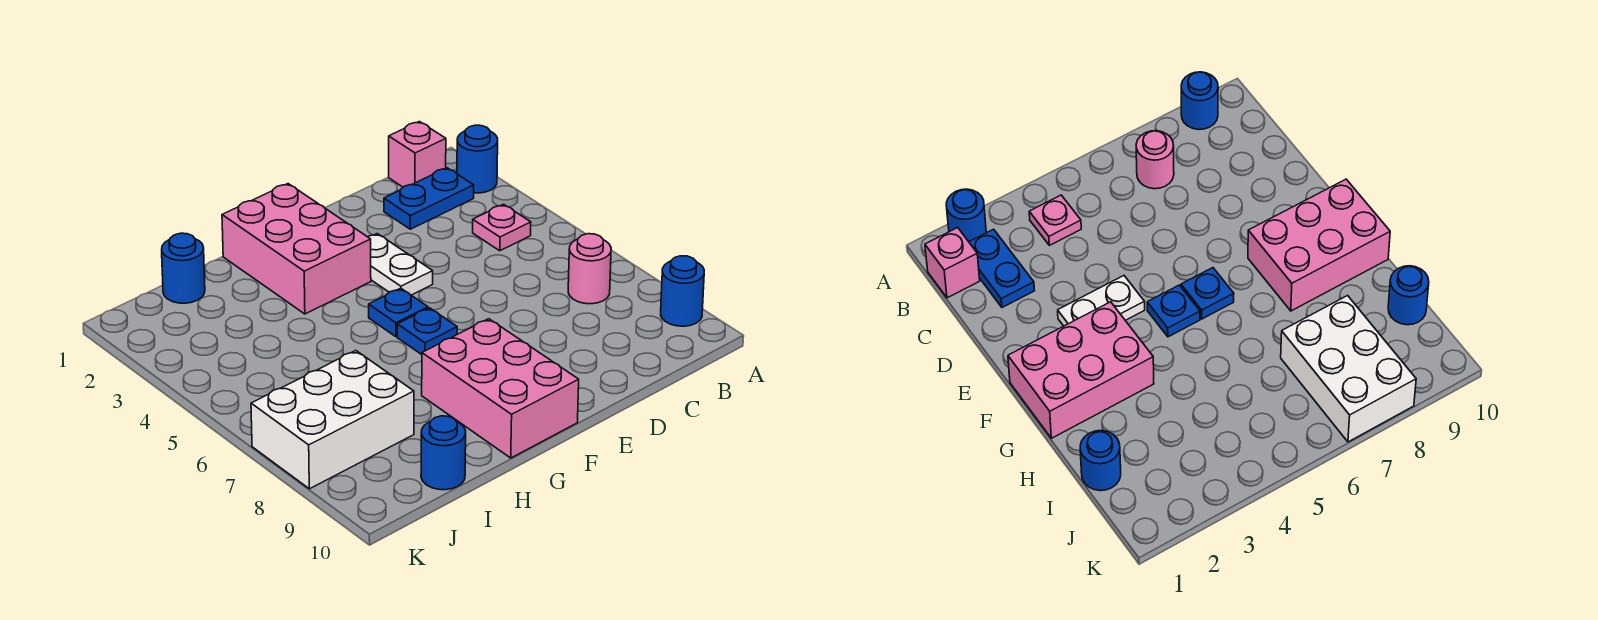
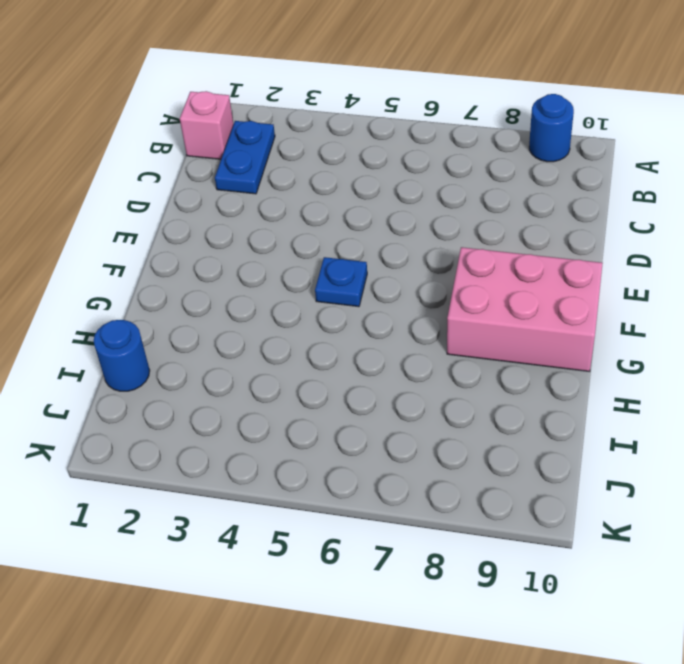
none -> blue 1x1 round brick [457,125,498,193]
none -> pink 1x1 plate [473,204,531,251]
none -> pink 1x1 round brick [568,234,611,304]

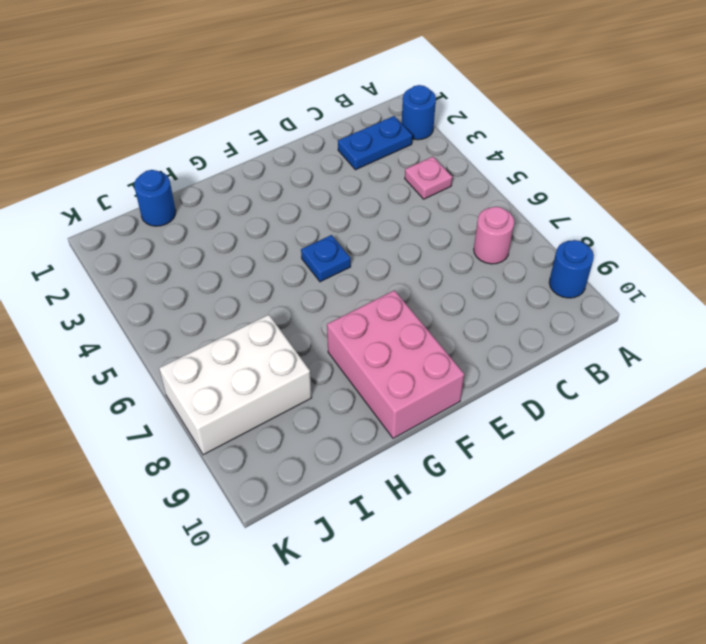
none -> pink 1x1 brick [389,122,446,187]
none -> white 1x2 plate [368,234,433,295]
none -> pink 2x3 brick [222,184,371,314]

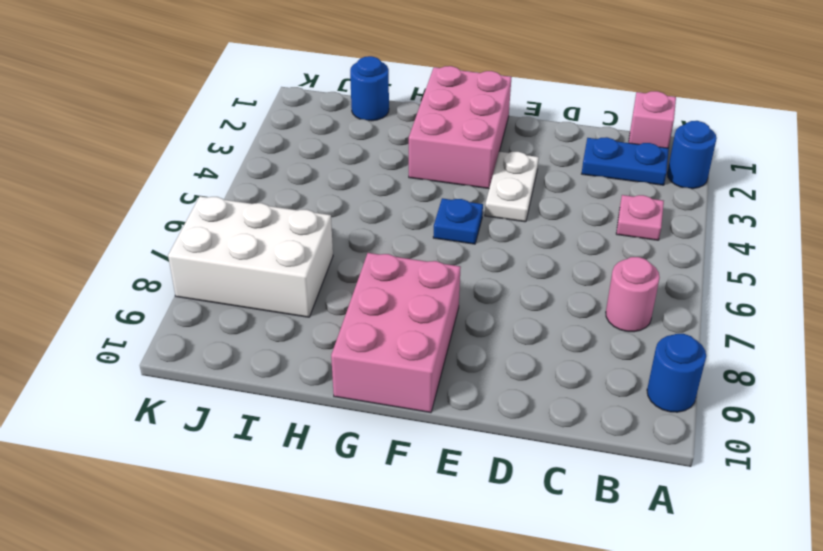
none -> blue 1x1 plate [397,308,457,355]
none -> blue 1x1 round brick [421,416,466,490]

